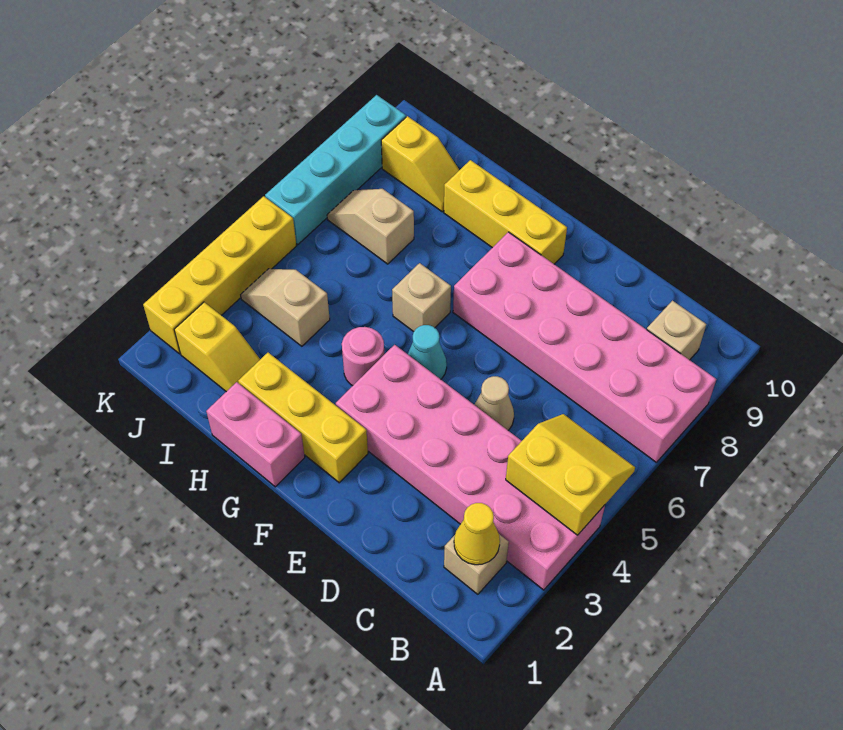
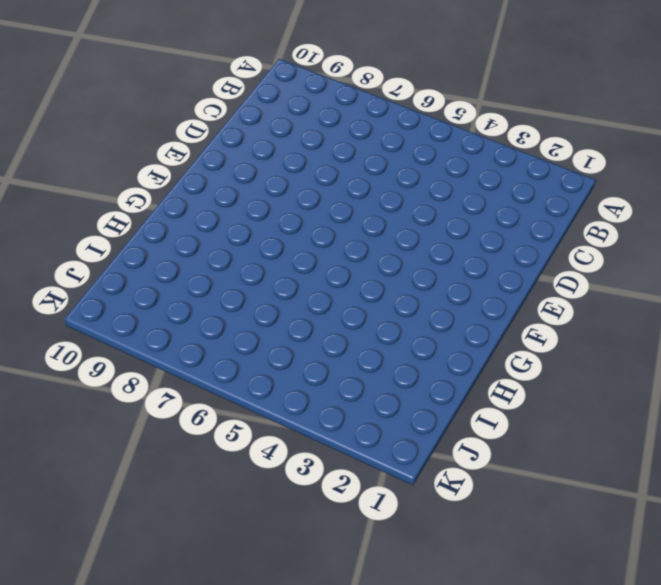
none -> pink 2x6 brick [336,345,605,590]
none -> pink 2x6 brick [453,232,716,463]
none -> tan 1x1 brick [444,534,509,594]

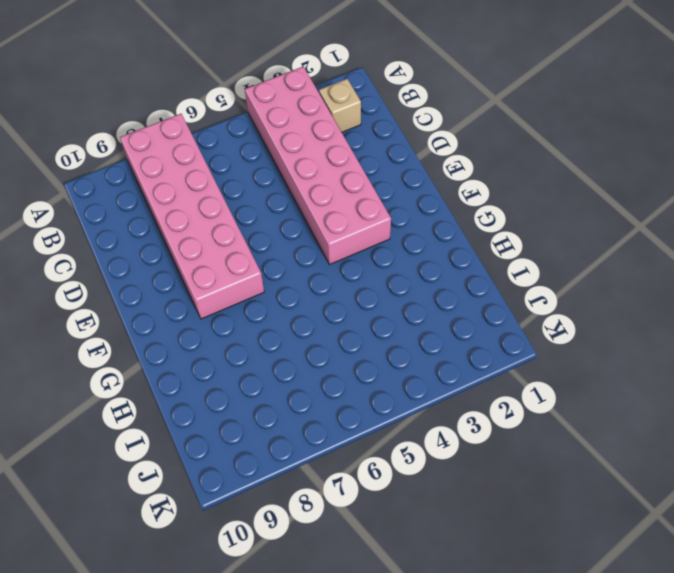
none -> tan 1x1 brick [647,301,706,360]
none -> tan 1x1 cone [474,376,514,430]
none -> yellow 1x3 brick [238,353,368,483]

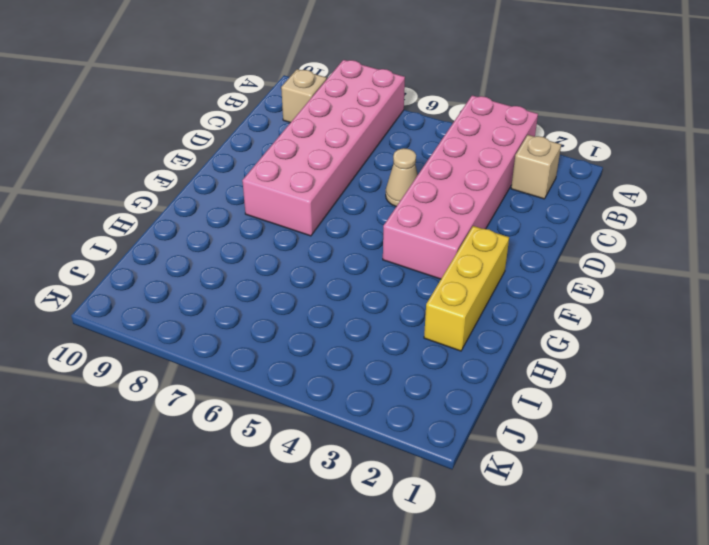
none -> cyan 1x1 cone [408,325,447,379]
none -> yellow 1x3 brick [444,160,567,264]
none -> pink 1x2 brick [206,382,305,487]

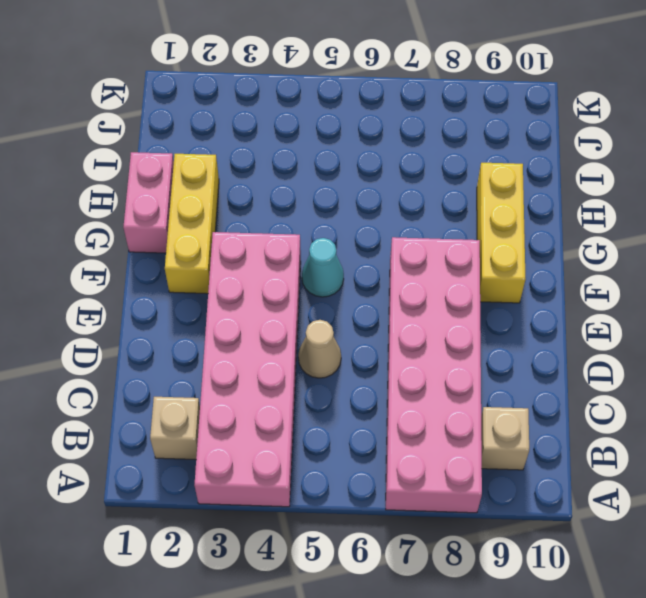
none -> pink 1x1 round brick [342,327,384,386]
none -> tan 1x1 brick [392,263,451,332]
none -> yellow 1x2 slope [174,302,260,392]

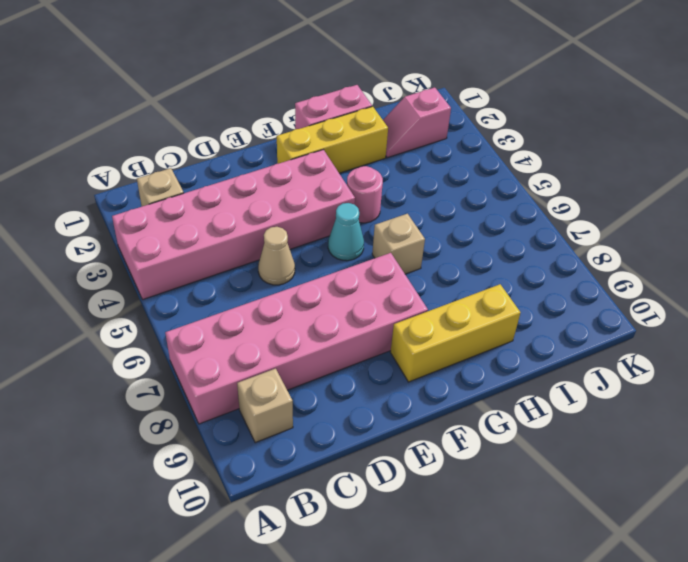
pink 1x2 slope [383,88,451,158] -> yellow 1x2 slope [174,302,260,392]
none -> tan 1x2 slope [241,269,330,346]
none -> tan 1x2 slope [327,189,414,264]
none -> yellow 1x2 slope [381,116,459,212]

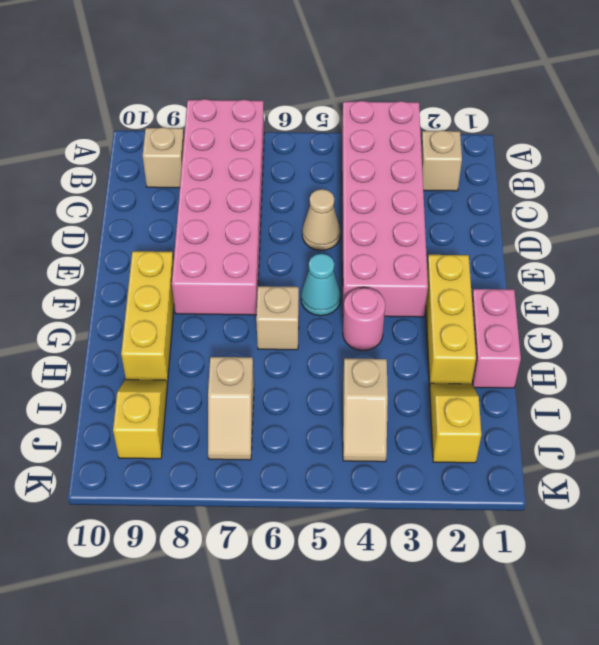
none -> yellow 1x4 brick [143,196,296,354]
none -> cyan 1x4 brick [265,95,406,245]
none -> yellow 2x2 slope [506,414,635,535]

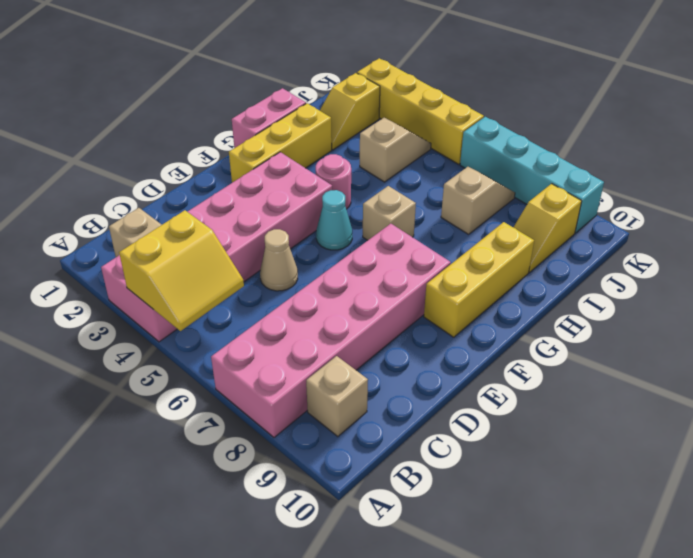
none -> yellow 1x1 cone [454,503,500,565]

